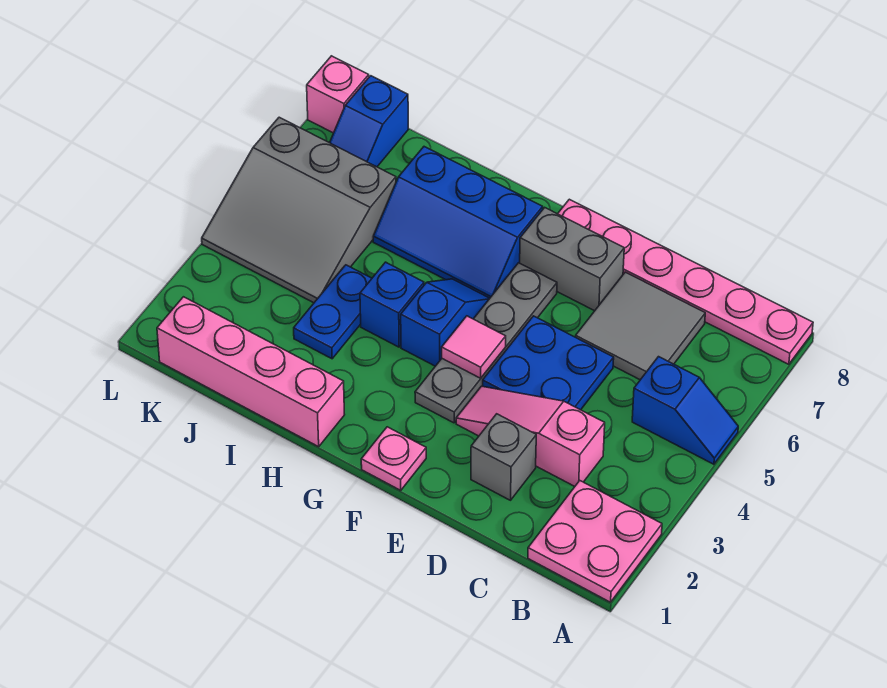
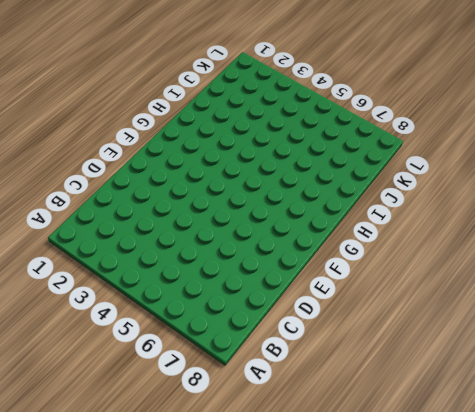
none -> pink 2x2 plate [528,481,662,602]
none -> blue 1x2 slope [632,357,738,464]
none -> pink 1x6 plate [558,199,813,364]

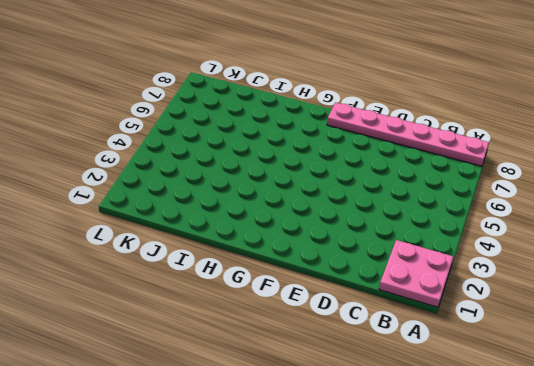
none -> blue 1x2 slope [632,357,738,464]
none -> pink 1x3 slope [456,386,605,486]
none -> grey 2x2 tile [576,272,705,380]

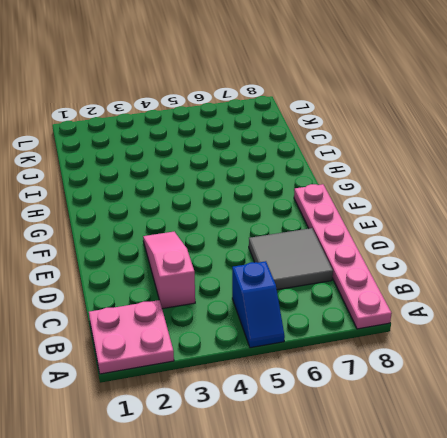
none -> grey 1x1 brick [471,414,536,500]
none -> blue 2x2 plate [483,316,614,410]
none -> grey 1x2 brick [520,208,624,311]

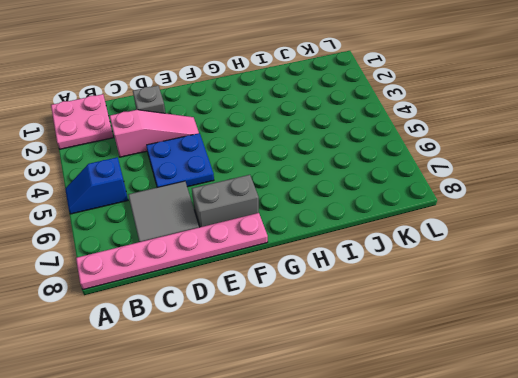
none -> pink 1x1 plate [361,427,426,490]
none -> grey 1x4 plate [415,263,557,423]
none -> blue 1x2 slope [401,279,490,366]

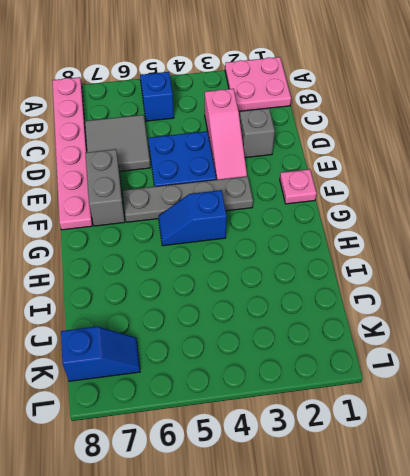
none -> blue 2x3 slope [373,147,543,298]
none -> pink 1x4 brick [157,297,345,447]
none -> blue 1x1 brick [360,262,424,347]

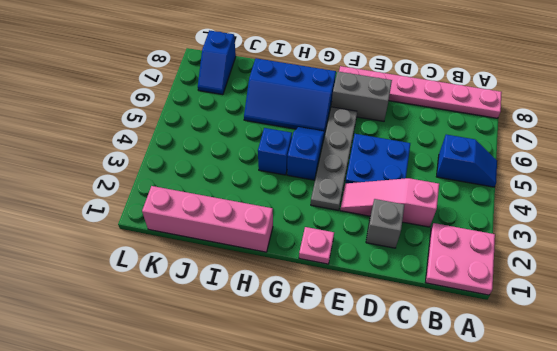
none -> grey 2x2 tile [576,272,705,380]
none -> blue 1x2 plate [294,265,372,359]
none -> grey 3x3 slope [202,117,396,303]

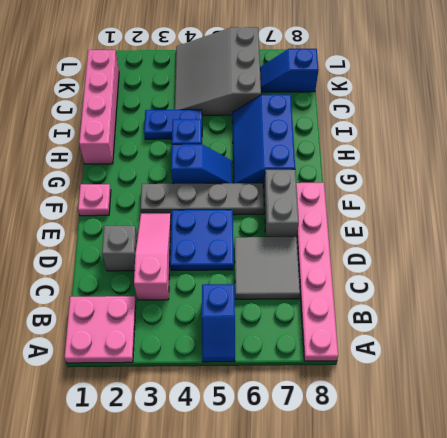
none -> pink 1x1 brick [307,56,369,133]
none -> pink 1x1 tile [442,316,506,378]

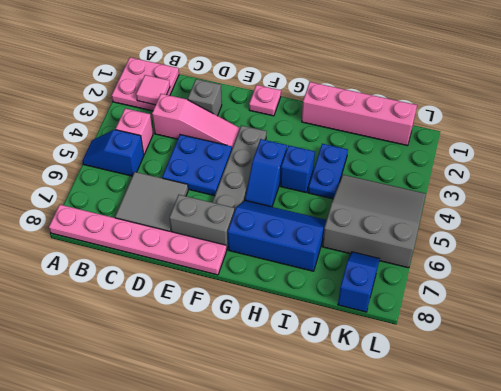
pink 1x1 tile [136,75,170,105] -> pink 1x1 tile moved to [442,316,506,378]
pink 1x1 brick [116,108,153,154] -> pink 1x1 brick moved to [307,56,369,133]

